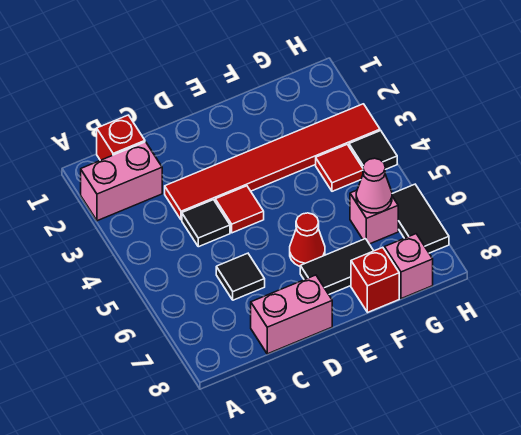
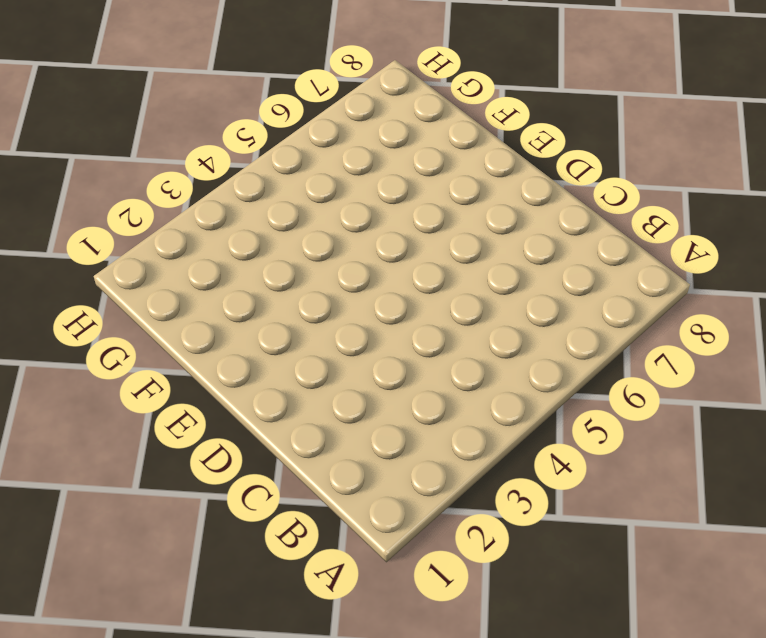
none -> pink 1x2 brick [81,142,162,221]
none -> red 1x1 brick [97,115,145,160]
none -> red 1x6 tile [165,104,380,220]

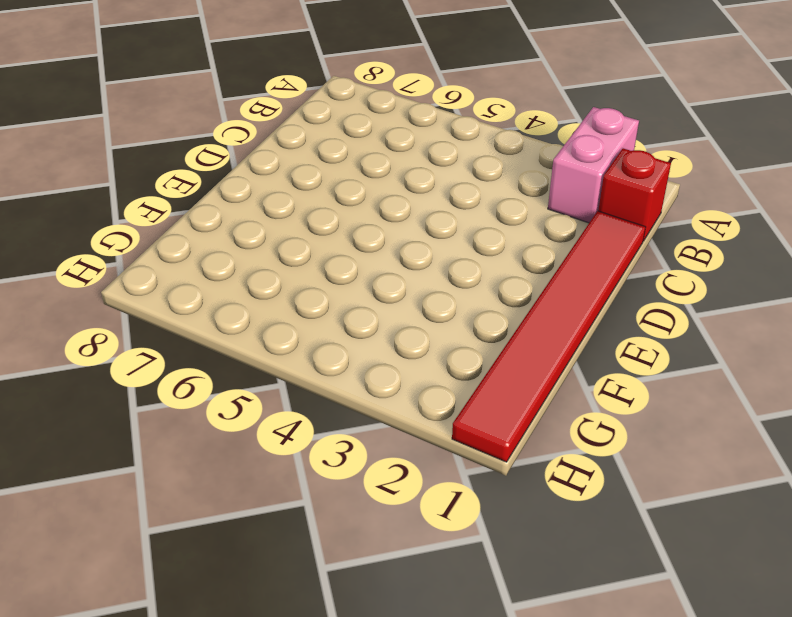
red 1x6 tile [452,211,646,462] -> red 1x6 tile moved to [165,104,380,220]
none -> black 1x1 tile [182,200,230,247]
none -> black 1x1 tile [216,253,265,300]
none -> pink 1x2 brick [251,275,332,354]

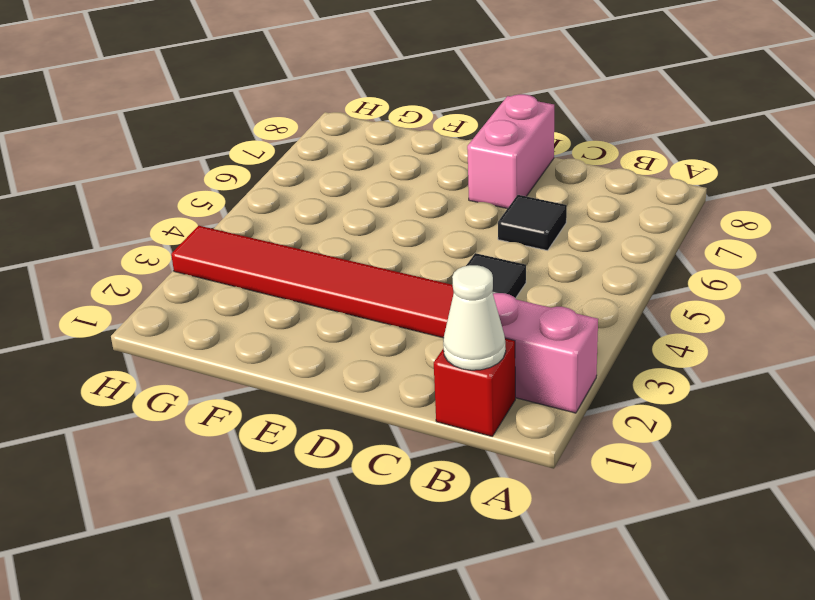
white 1x1 cone [443,265,506,370] -> none
pink 1x2 brick [467,94,554,209] -> pink 1x2 brick turned to [251,275,332,354]
none -> red 1x1 tile [215,186,264,233]
none -> red 1x1 cone [290,213,325,266]
none -> black 1x2 tile [300,239,373,294]

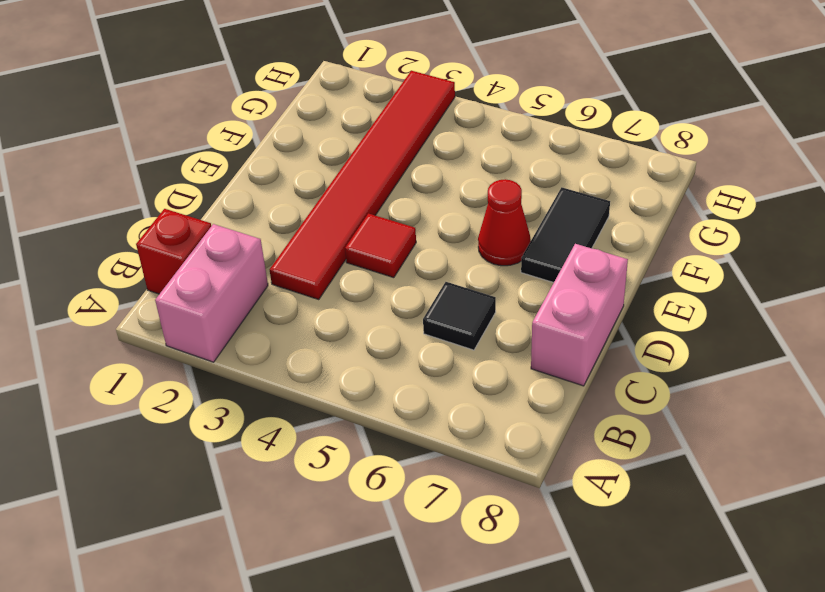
none -> black 1x1 tile [182,200,230,247]
none -> red 1x1 brick [351,247,399,312]
none -> red 1x1 tile [316,145,363,191]

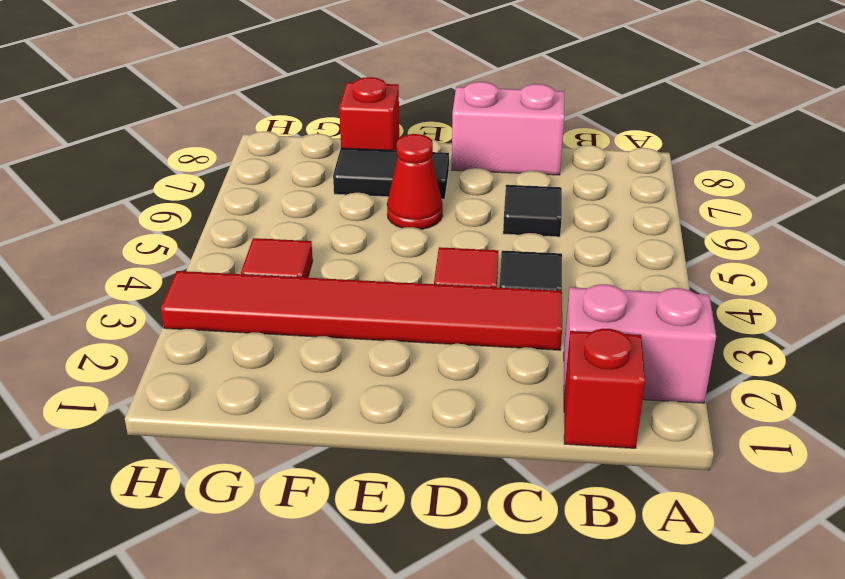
none -> pink 1x1 brick [350,190,398,244]
none -> pink 1x1 brick [385,234,433,299]
none -> black 1x1 tile [349,131,397,170]

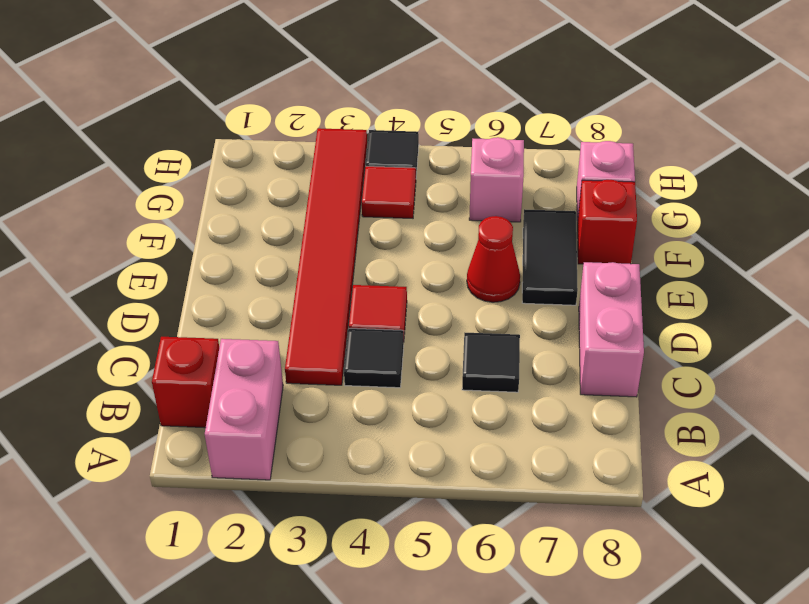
none -> black 1x2 tile [392,184,449,253]
none -> pink 1x1 cone [356,158,392,213]

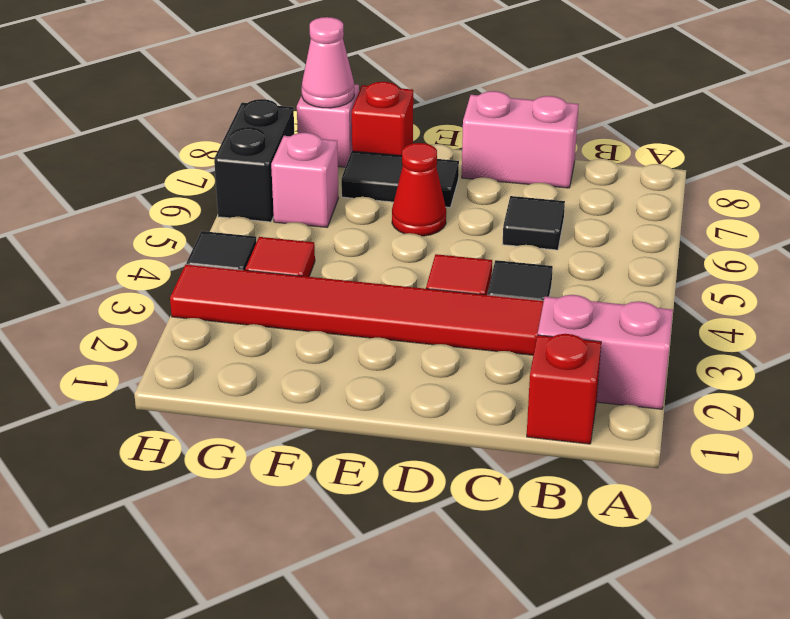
pink 1x1 cone [302,17,354,108] -> pink 1x1 cone moved to [356,158,392,213]
black 1x2 brick [214,99,294,222] -> black 1x2 tile [392,184,449,253]

